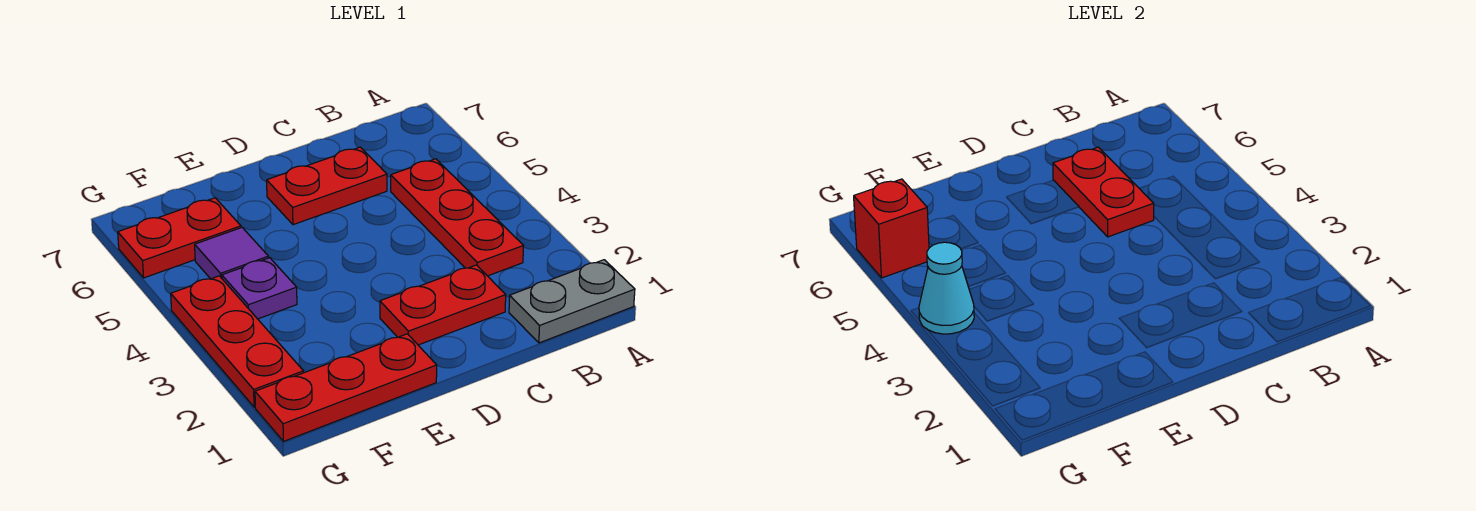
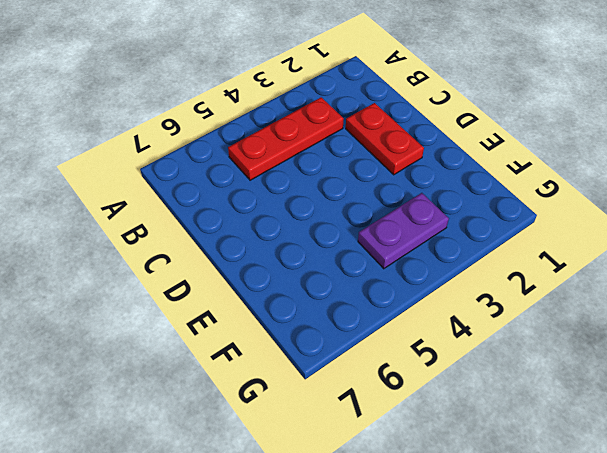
purple 1x2 plate [358,193,449,269] -> purple 1x1 plate [222,258,297,319]
none -> grey 1x2 plate [509,260,635,343]
none -> red 1x2 plate [267,147,387,225]
none -> red 1x3 plate [255,334,437,441]

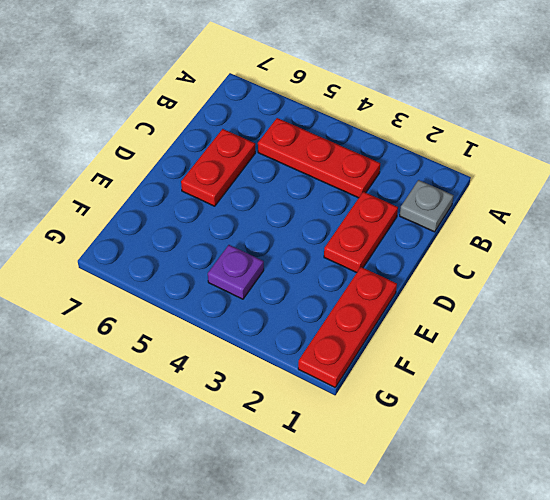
grey 1x1 plate [400,180,453,232] -> grey 1x2 plate [509,260,635,343]
none -> purple 1x1 tile [195,228,268,279]
none -> red 1x2 plate [118,198,241,278]
none -> red 1x3 plate [171,276,303,407]

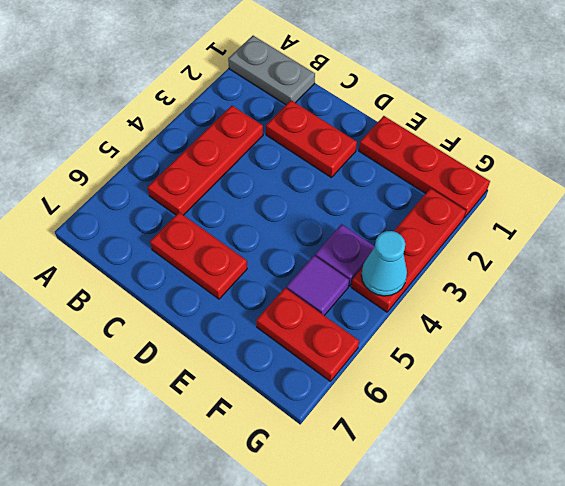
none -> red 1x2 plate [1053,147,1154,237]
none -> red 1x1 brick [854,179,929,278]

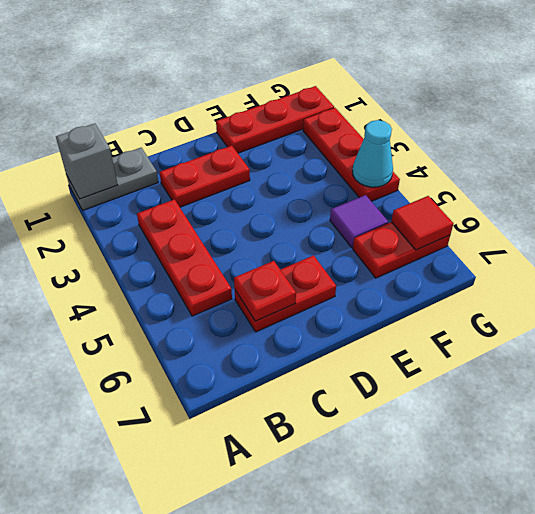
grey 1x1 brick [56,123,118,199] -> none
red 1x1 plate [234,261,296,321] -> red 1x2 plate [1053,147,1154,237]
red 1x1 tile [391,196,454,250] -> red 1x1 brick [854,179,929,278]
none -> purple 1x1 plate [222,258,297,319]

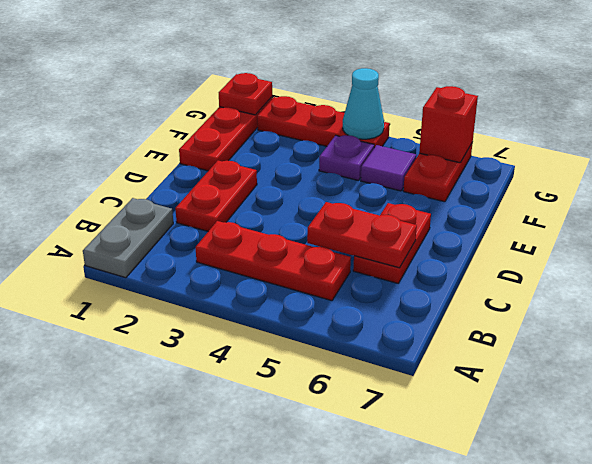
red 1x1 plate [219,73,272,115] -> none

